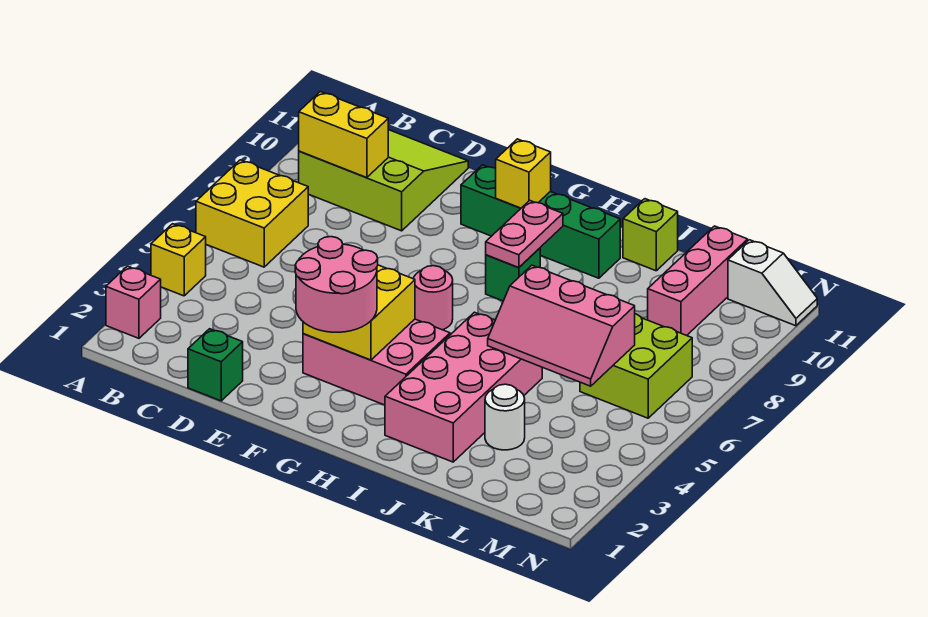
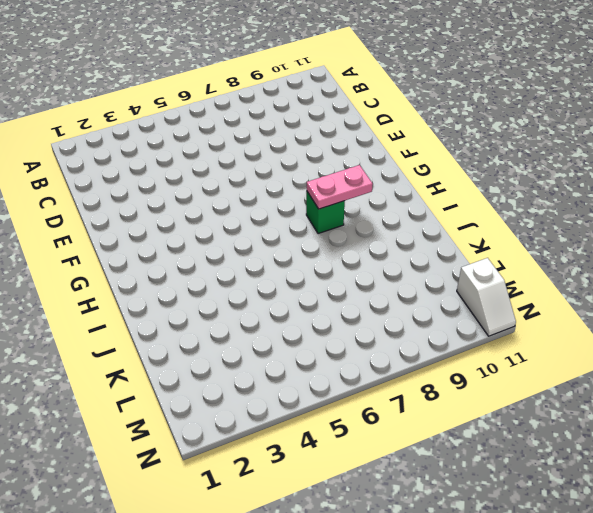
none -> pink 1x1 brick [106,266,161,338]
none -> yellow 1x1 brick [151,224,206,296]
none -> yellow 2x2 brick [196,160,308,267]

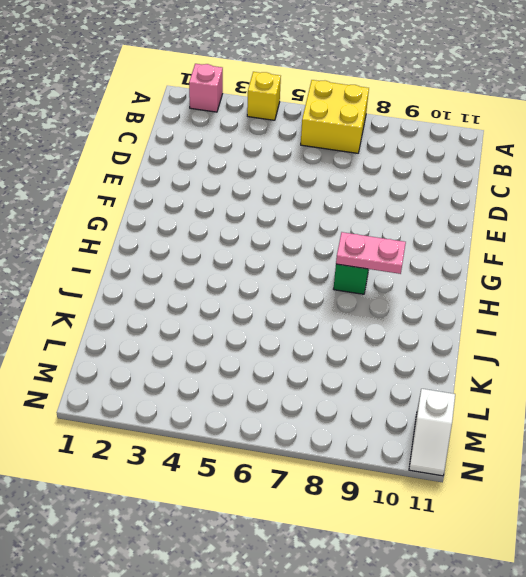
none -> lime 3x3 slope [299,130,468,231]
none -> green 1x1 brick [188,329,243,401]
none -> pink 2x3 brick [303,319,450,405]

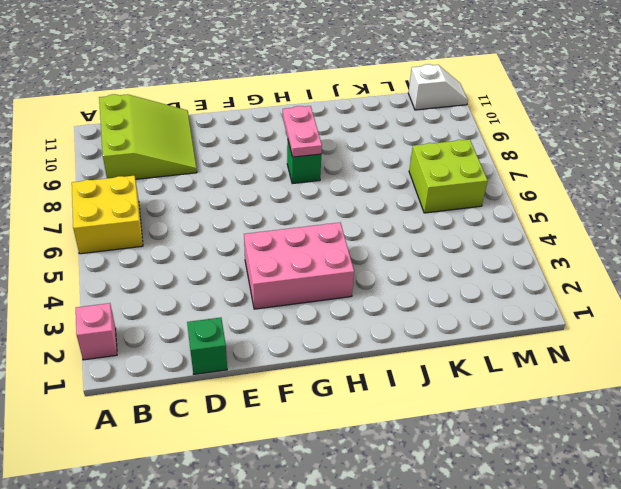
lime 3x3 slope [99,94,197,179] -> lime 3x3 slope turned to [299,130,468,231]
none -> yellow 1x1 brick [151,224,206,296]
none -> green 1x4 brick [461,165,620,278]
none -> pink 1x1 round brick [414,266,453,330]

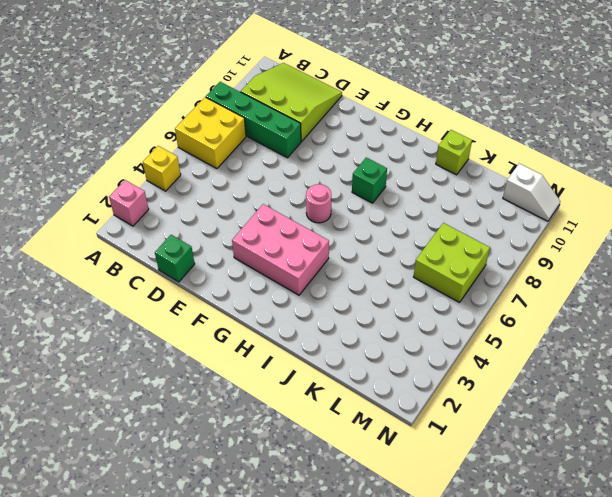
green 1x4 brick [206,82,301,158] -> green 1x4 brick moved to [461,165,620,278]
none -> pink 2x4 brick [385,312,542,462]
none -> white 1x1 round brick [485,384,525,450]
none -> pink 1x3 brick [648,226,748,336]

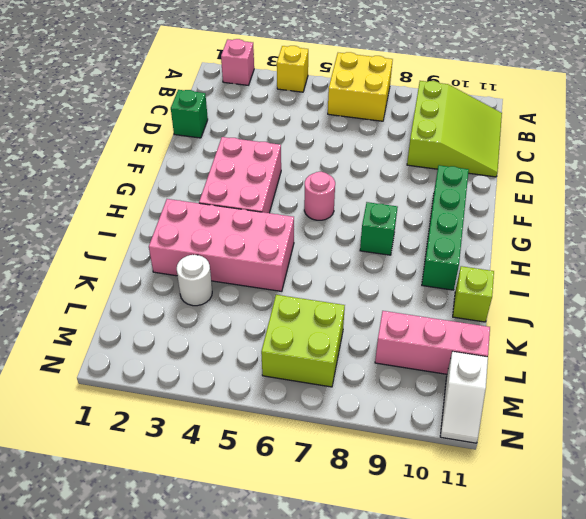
none -> yellow 1x2 brick [299,92,388,178]
none -> yellow 2x2 brick [303,265,415,360]
none -> yellow 1x1 brick [496,139,551,208]

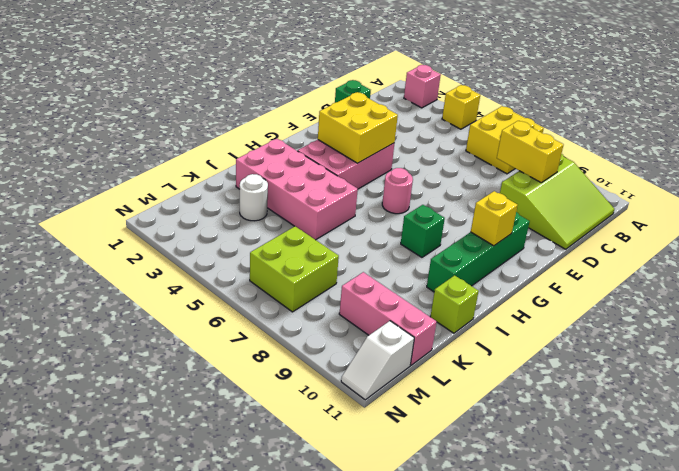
yellow 1x2 brick [497,121,563,183] -> yellow 1x2 brick turned to [299,92,388,178]
none -> pink 1x2 plate [486,200,563,268]
none -> pink 2x3 slope [488,265,635,386]
none -> pink 2x2 round brick [295,237,378,332]

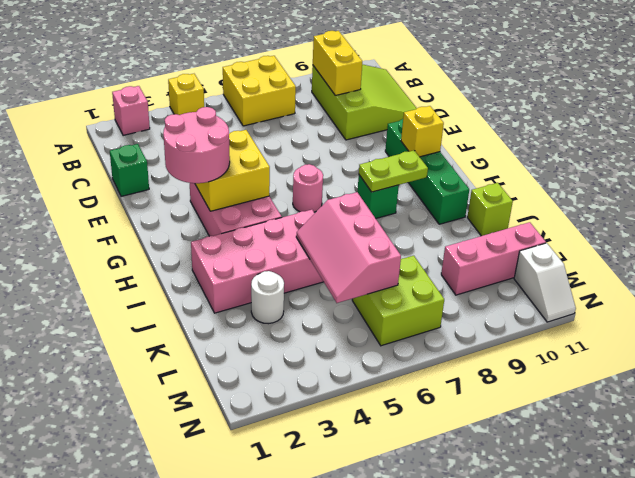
lime 1x2 plate [359,150,428,192] -> pink 1x2 plate [486,200,563,268]

